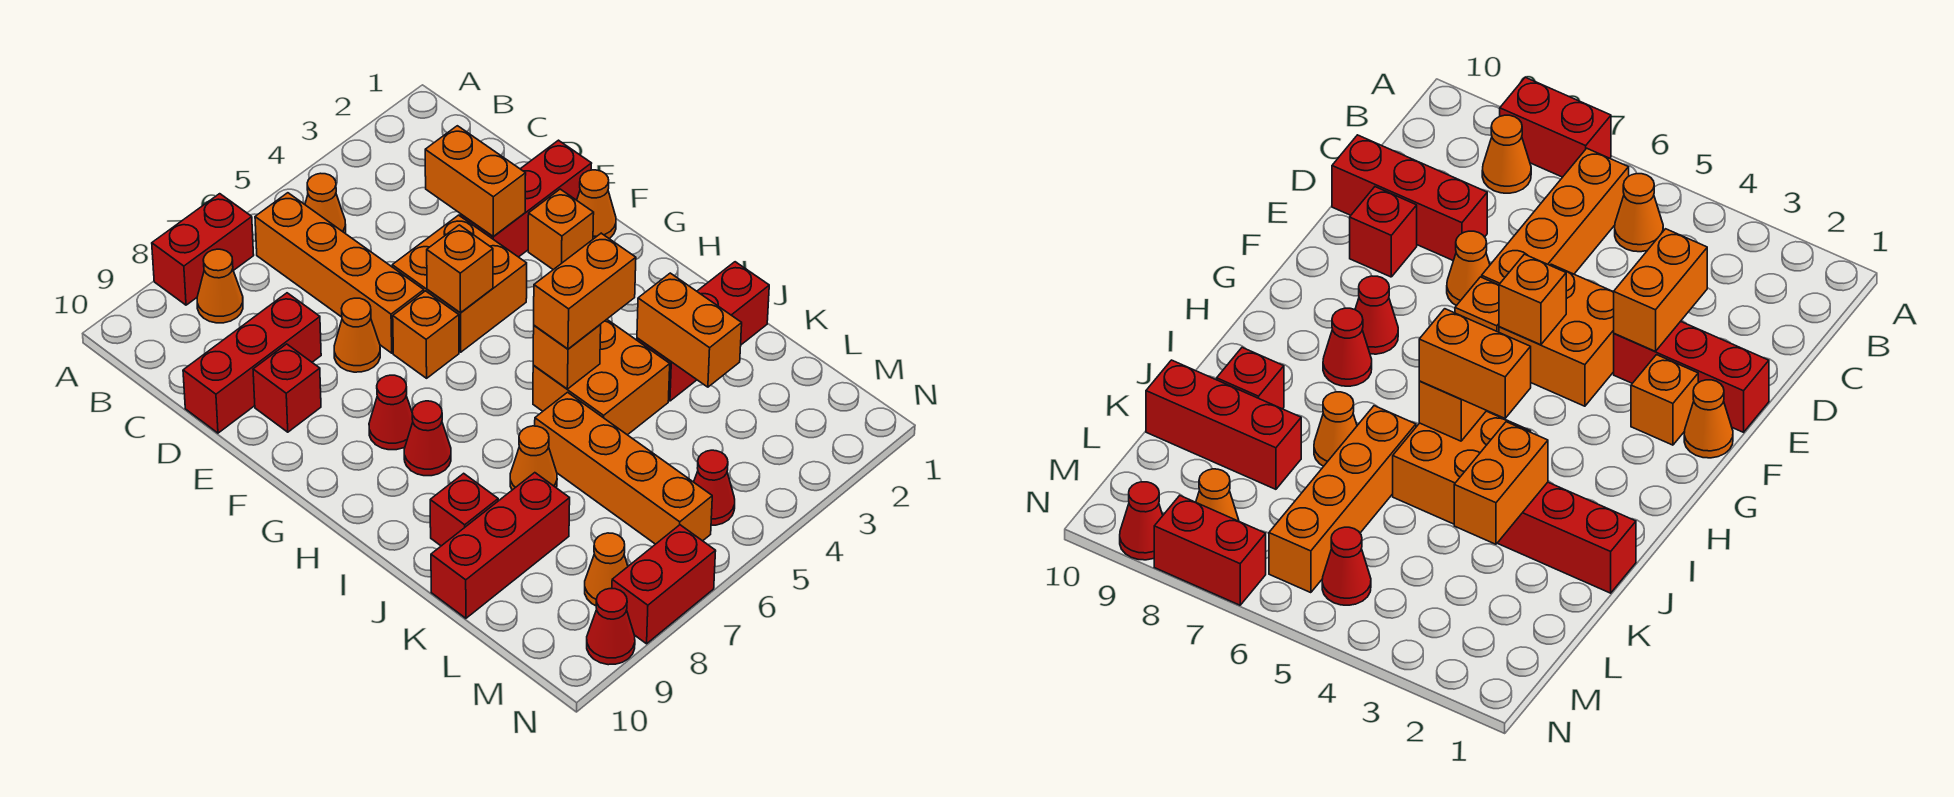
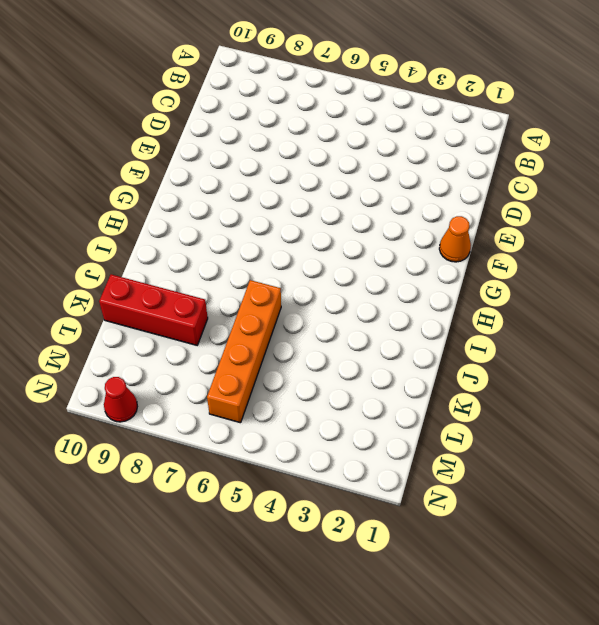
none -> red 1x2 brick [152,194,254,305]
none -> orange 1x1 cone [305,173,346,233]
none -> orange 1x4 brick [255,193,424,353]

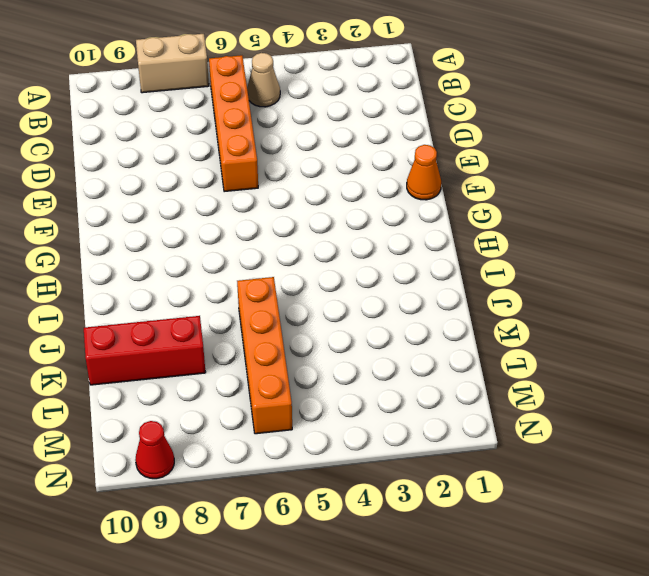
tan 1x2 brick [136,34,209,93] -> red 1x2 brick [152,194,254,305]
tan 1x1 cone [247,53,280,107] -> orange 1x1 cone [305,173,346,233]
none -> orange 1x1 cone [197,249,243,323]
none -> red 1x3 brick [183,293,321,433]
none -> red 1x3 brick [460,140,592,257]

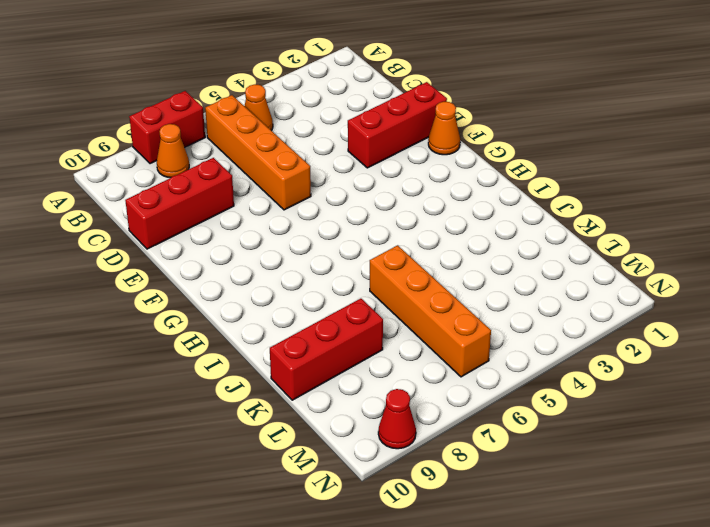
none -> orange 2x2 brick [392,215,527,352]
none -> orange 1x1 cone [334,298,380,372]
none -> red 1x1 brick [253,344,321,432]

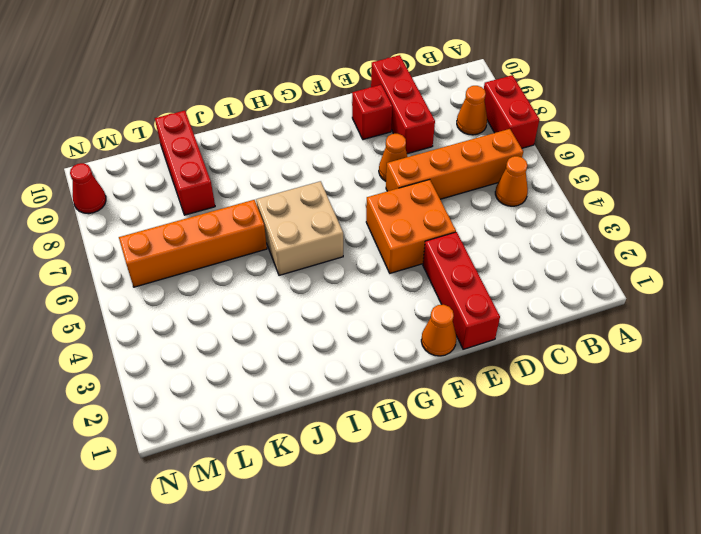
tan 2x2 brick [256,181,343,275] -> orange 2x2 brick [533,319,670,435]
none -> orange 1x1 brick [528,189,594,270]
none -> orange 1x1 brick [393,291,459,378]
none -> red 1x1 cone [369,375,413,450]

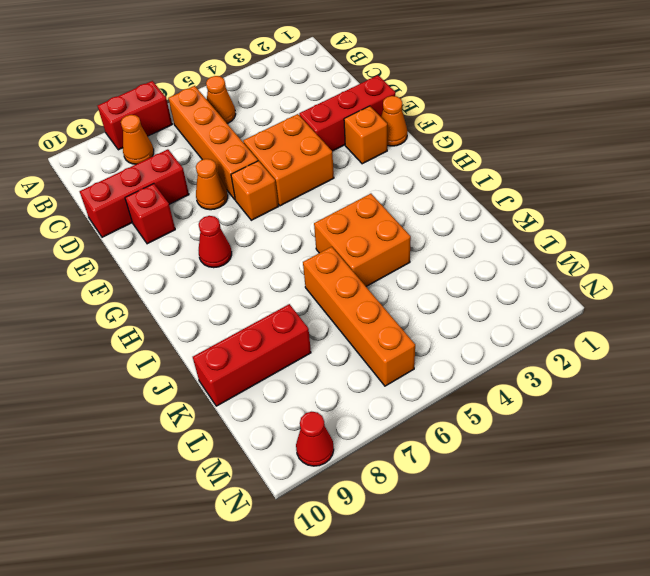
none -> red 1x1 cone [404,401,451,476]
none -> red 1x3 brick [637,262,769,401]
none -> orange 1x1 cone [510,426,557,490]

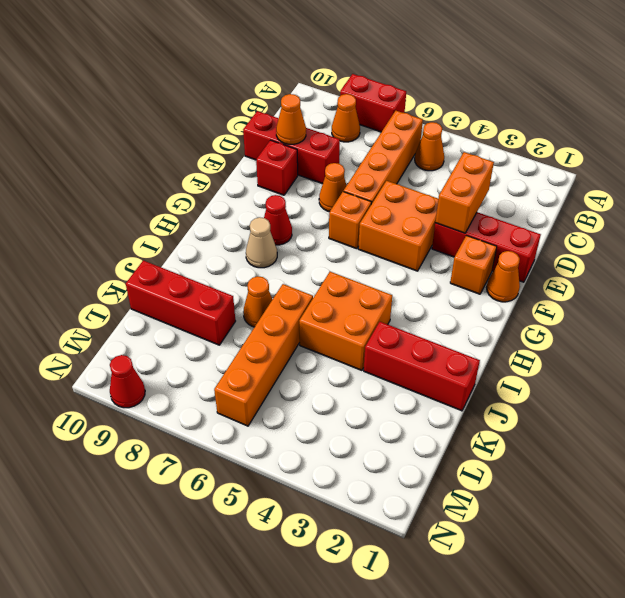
orange 1x1 cone [276,94,306,144] -> orange 1x1 cone moved to [585,533,628,606]
tan 1x1 cone [246,217,277,268] -> red 1x1 cone [404,401,451,476]
none -> red 1x1 brick [430,473,498,546]
none -> red 1x1 cone [694,450,735,525]
none -> red 1x2 brick [612,525,716,644]

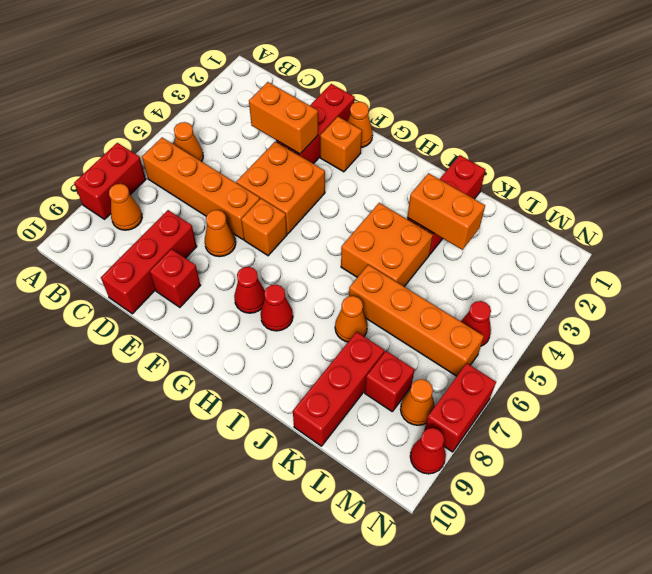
red 1x1 brick [365,351,415,411] -> red 1x1 brick moved to [430,473,498,546]
none -> orange 1x1 brick [427,225,493,313]
none -> orange 1x1 brick [533,325,601,389]
none -> orange 1x2 brick [534,233,636,349]

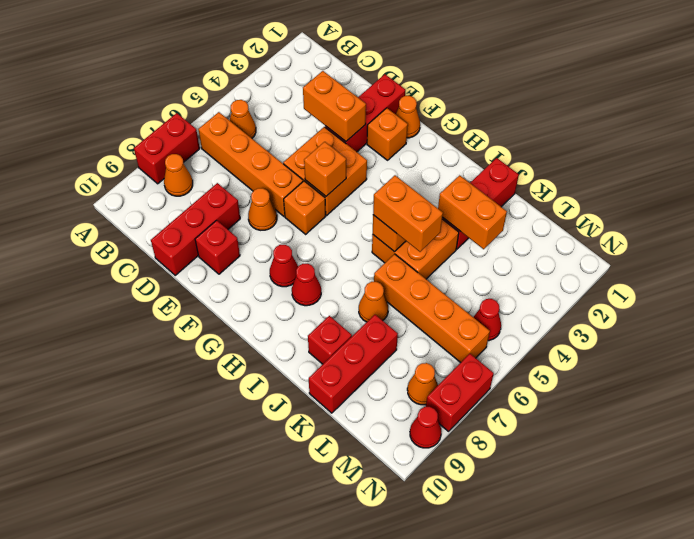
orange 1x2 brick [373,175,443,252] -> orange 1x2 brick turned to [534,233,636,349]

